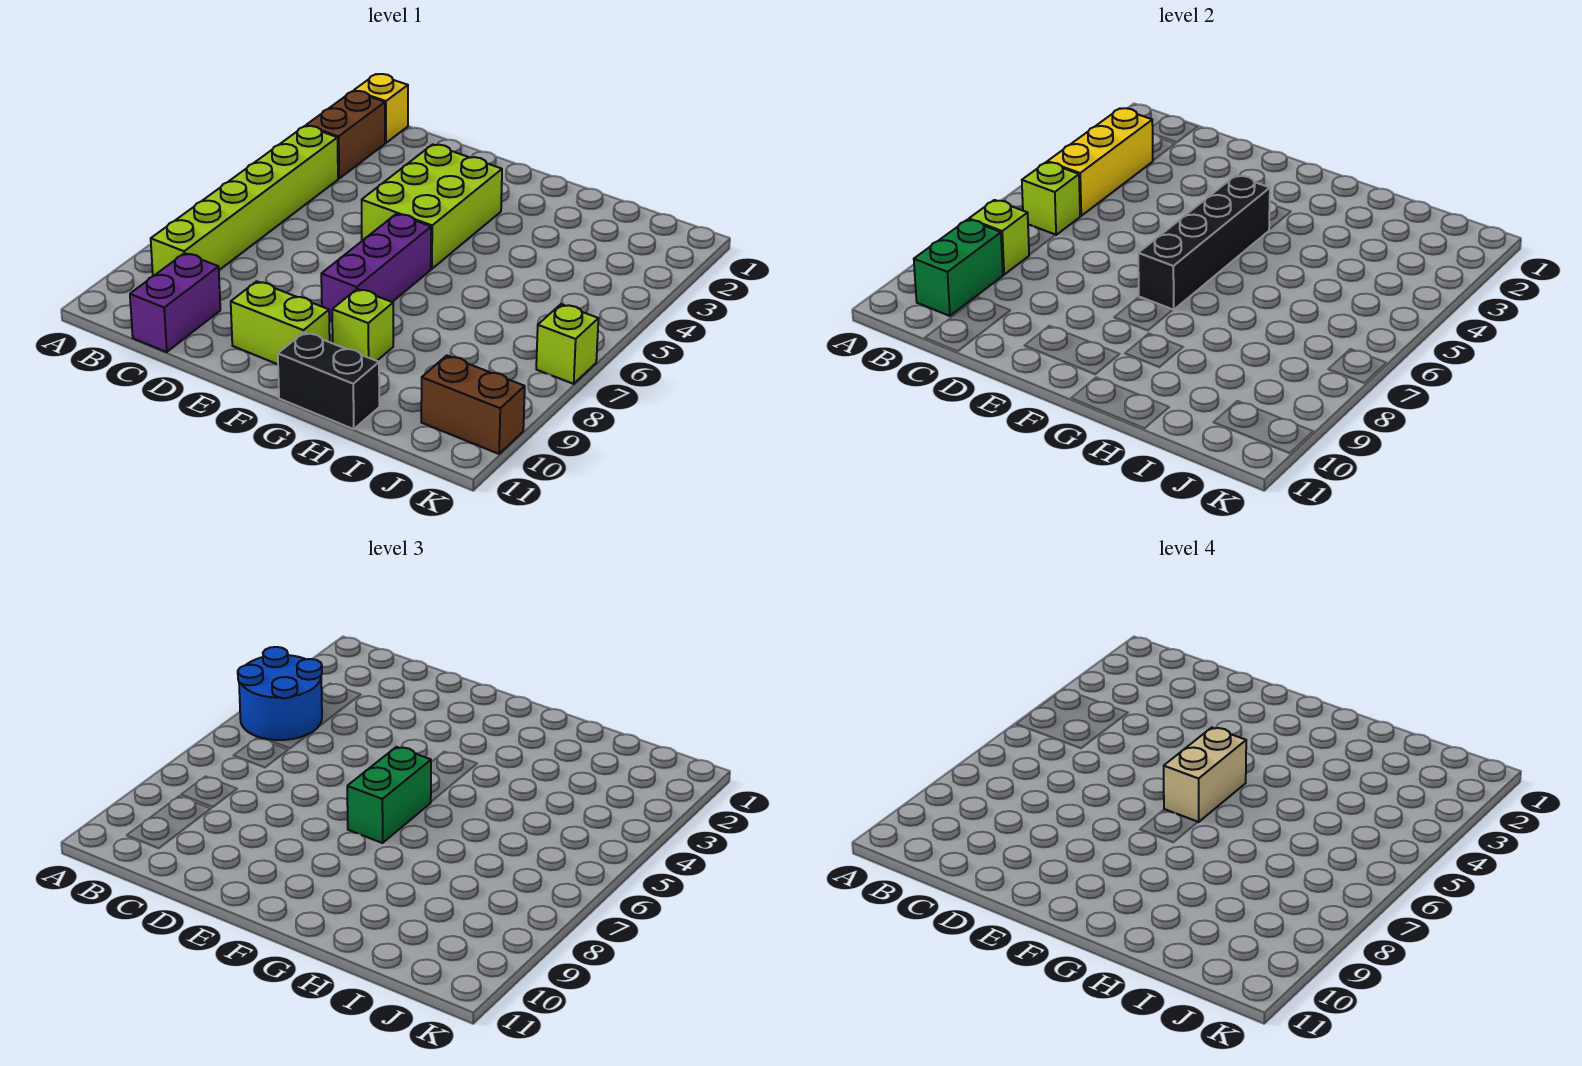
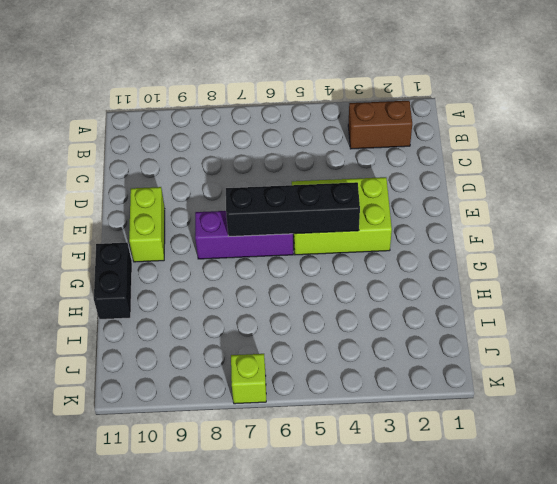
none -> yellow 1x1 brick [354,74,408,143]
none -> lime 1x6 brick [151,126,338,276]
none -> purple 1x2 brick [130,253,220,352]

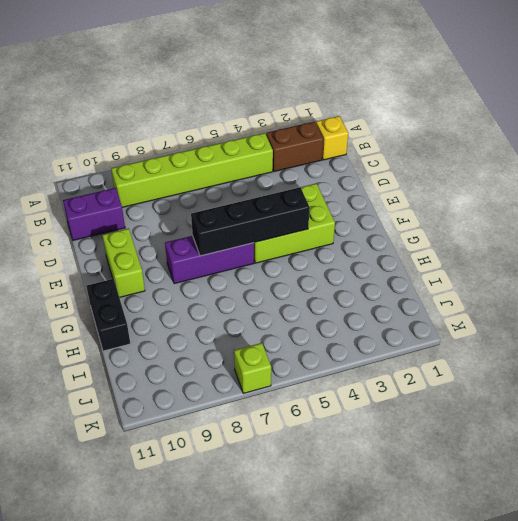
none -> lime 1x1 brick [332,289,393,361]
none -> brown 1x2 brick [421,355,525,454]
none -> yellow 1x3 brick [1047,108,1153,216]

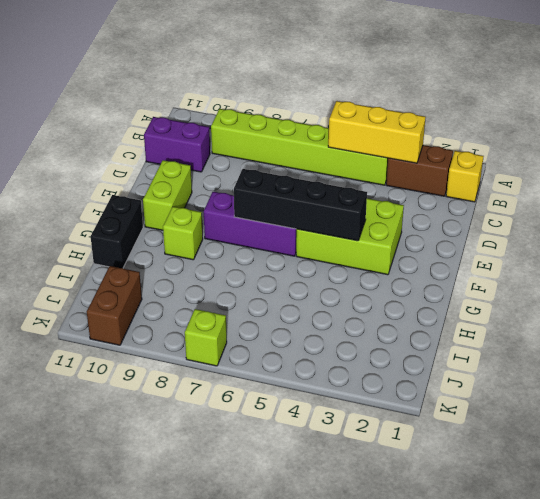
none -> lime 1x1 brick [1022,162,1080,235]
none -> lime 1x1 brick [969,200,1029,275]
none -> green 1x2 brick [914,219,1003,316]

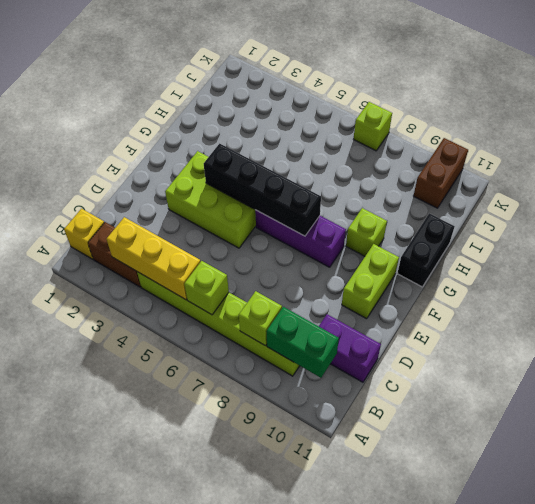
none -> blue 2x2 round brick [238,647,322,740]
none -> green 1x2 brick [347,747,431,843]
none -> tan 1x2 brick [1164,728,1246,822]

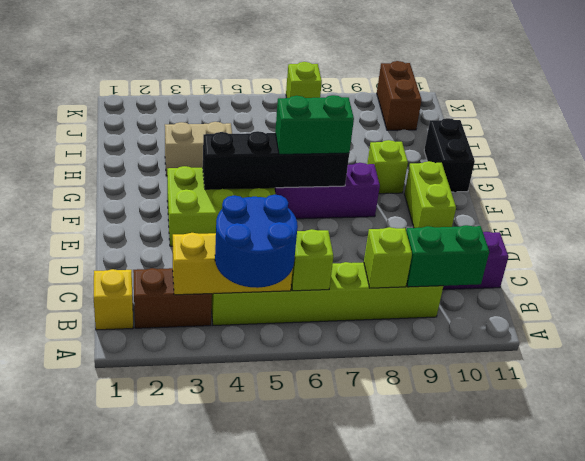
tan 1x2 brick [165,122,232,176] -> tan 1x2 brick moved to [1164,728,1246,822]

